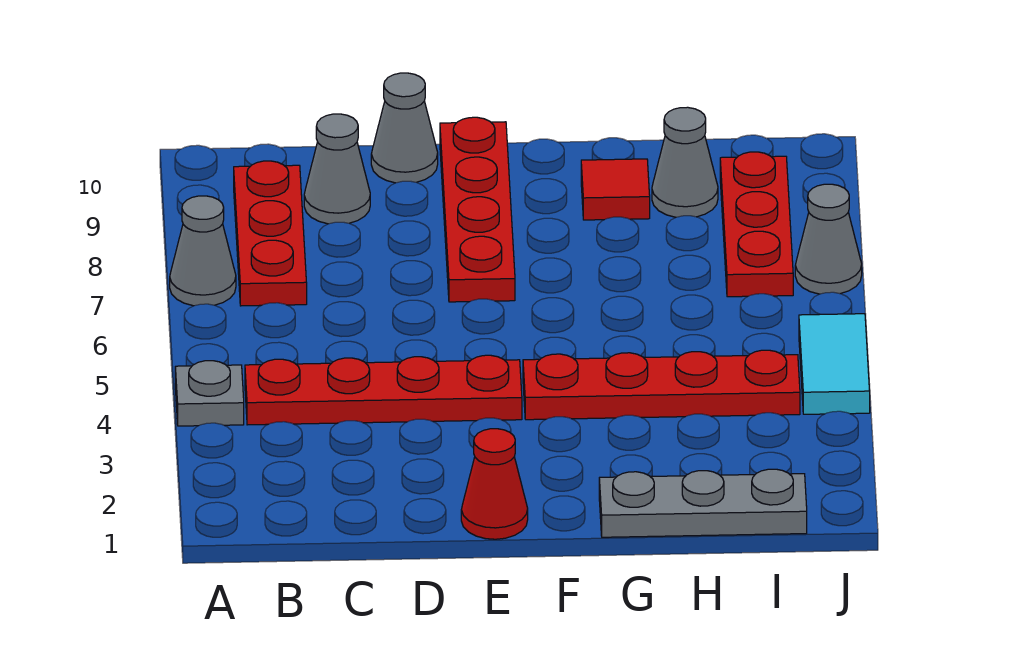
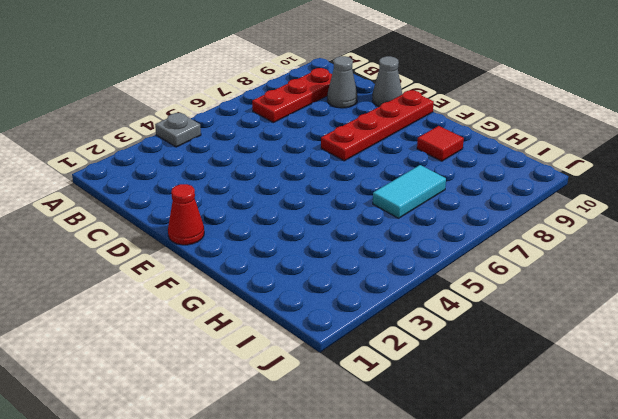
cyan 1x2 tile [373,165,446,218] -> cyan 1x2 tile moved to [799,314,870,414]
none -> grey 1x1 cone [170,196,236,306]
none -> red 1x4 plate [245,355,522,425]
none -> red 1x4 plate [523,350,800,420]

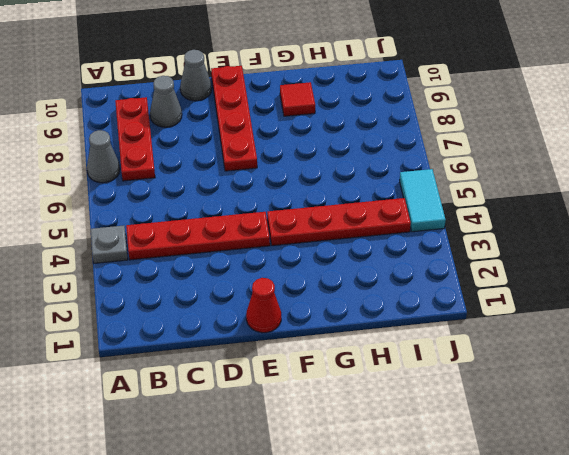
none -> grey 1x3 plate [599,469,807,537]
none -> grey 1x1 cone [652,107,718,217]
none -> red 1x3 plate [720,152,793,297]

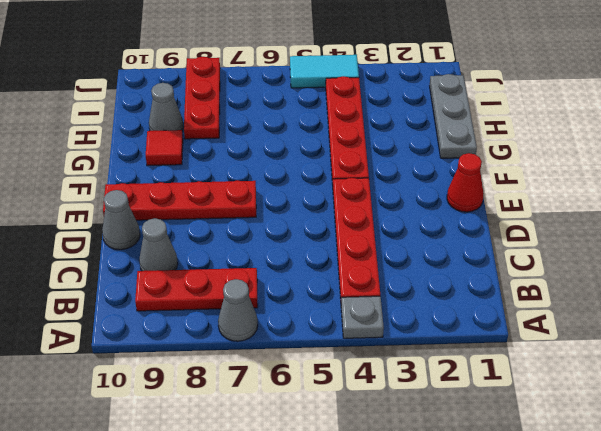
red 1x3 plate [184,57,220,139] -> red 1x3 plate turned to [720,152,793,297]
none -> grey 1x1 cone [795,184,862,294]

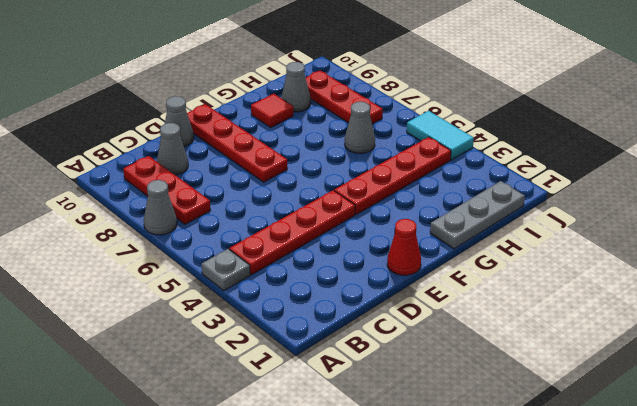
grey 1x1 cone [345,102,375,153] -> grey 1x1 cone moved to [795,184,862,294]

